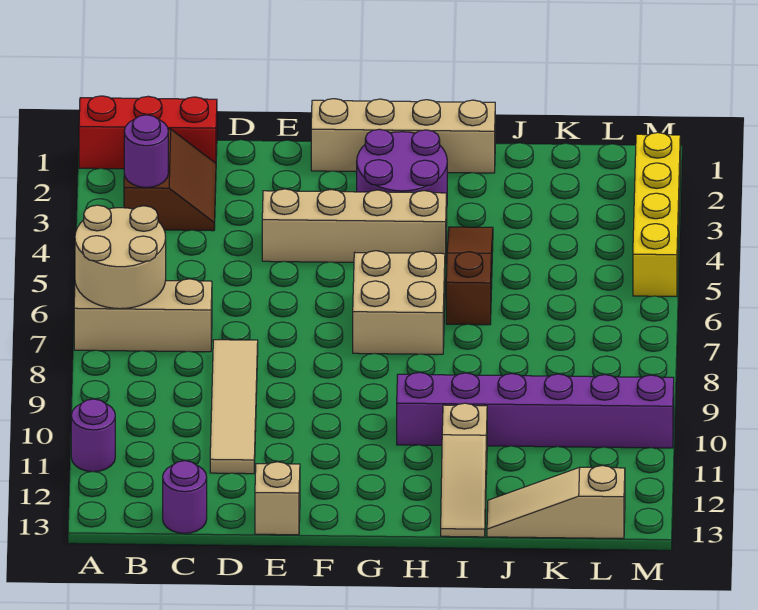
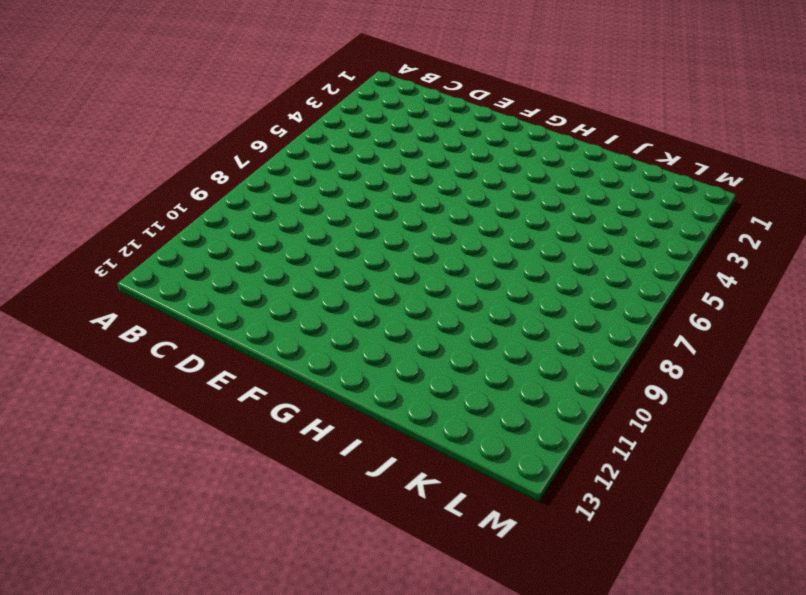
none -> red 1x3 brick [79,96,217,169]
none -> tan 1x3 brick [74,279,212,352]
none -> purple 1x1 round brick [71,399,115,472]

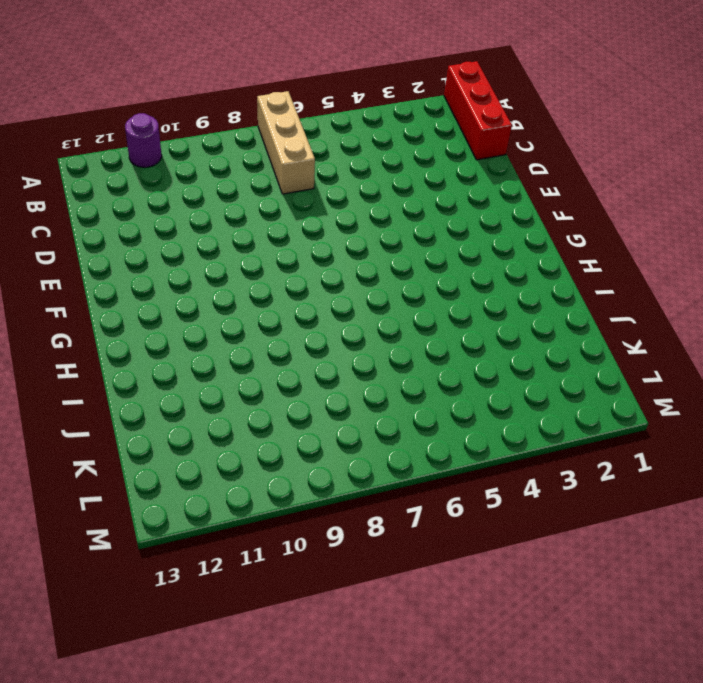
none -> brown 2x2 slope [124,129,216,231]
none -> purple 1x1 round brick [163,461,207,533]
none -> tan 1x4 tile [210,340,258,474]

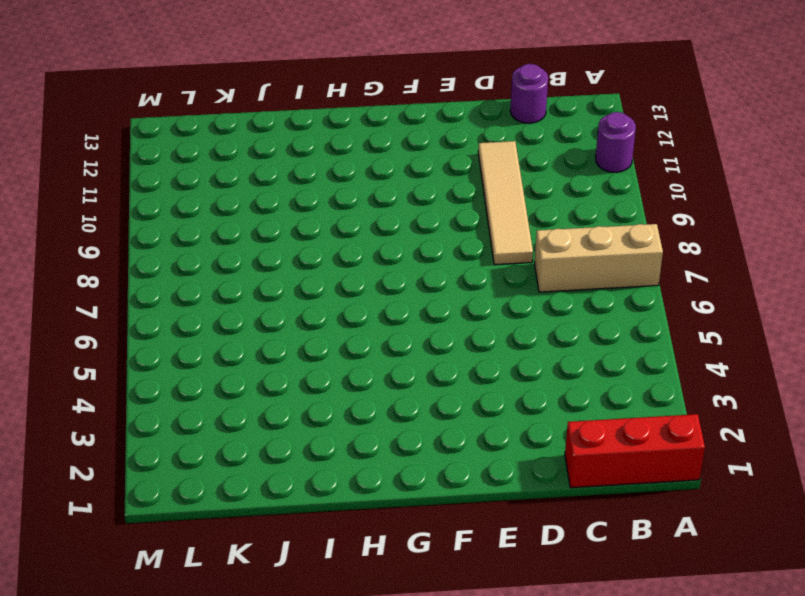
none -> brown 2x2 slope [124,129,216,231]
none -> tan 1x4 brick [262,189,447,263]
none -> tan 1x1 brick [255,462,300,535]

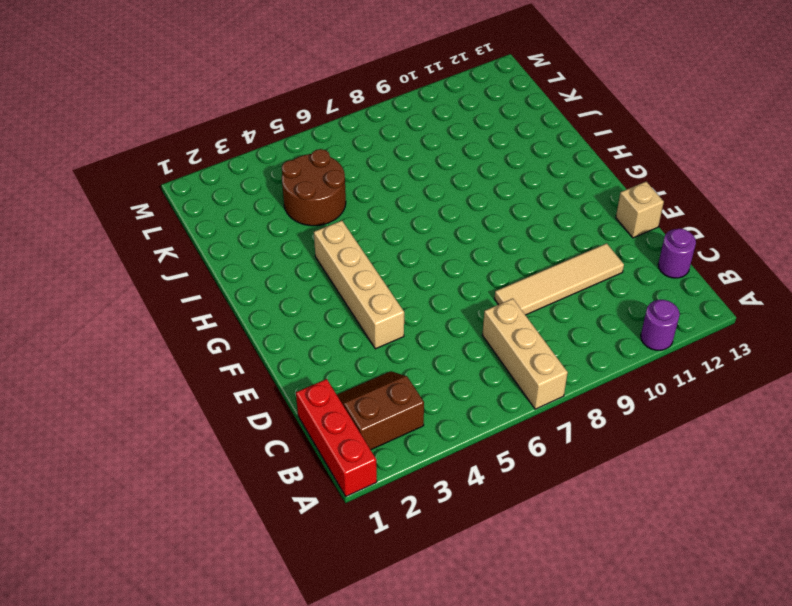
brown 2x2 round brick [282,149,346,226] -> none
none -> tan 1x4 brick [311,99,495,173]
none -> purple 2x2 round brick [357,129,447,193]
none -> tan 2x2 brick [353,251,445,354]

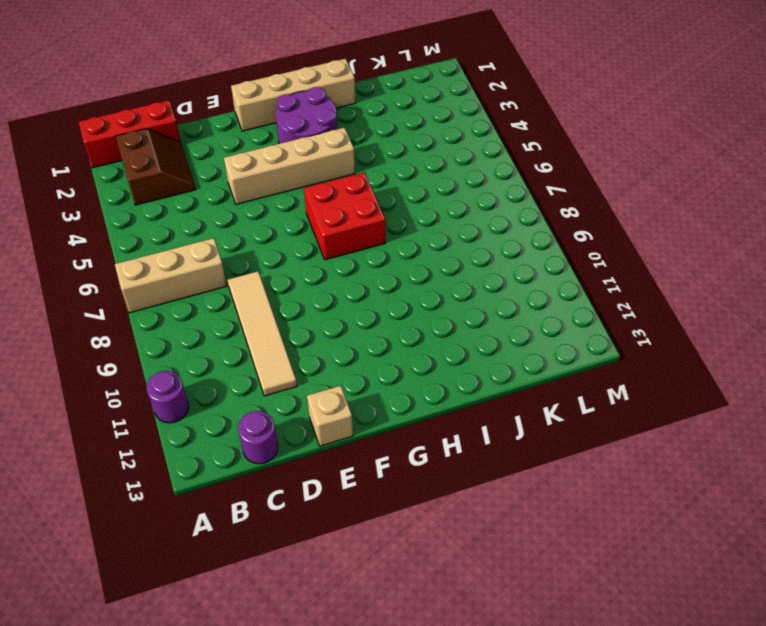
red 2x2 brick [304,172,385,260] -> tan 2x2 brick [353,251,445,354]
none -> purple 1x6 brick [397,372,674,448]
none -> brown 1x3 slope [446,227,493,325]
none -> tan 1x3 slope [441,403,487,537]

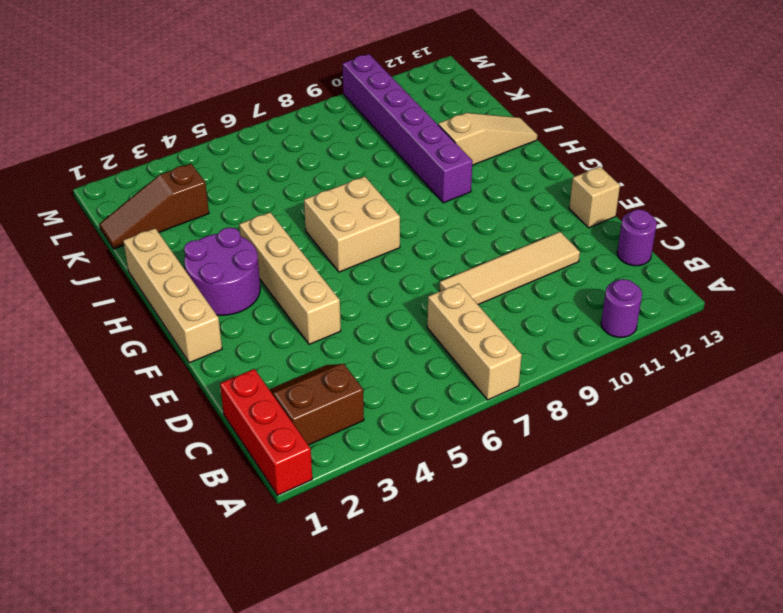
brown 1x3 slope [99,164,209,249] -> brown 1x3 slope moved to [446,227,493,325]
none -> tan 1x3 slope [487,466,625,539]
none -> yellow 1x4 brick [633,133,680,297]
none -> tan 2x2 round brick [75,205,166,309]

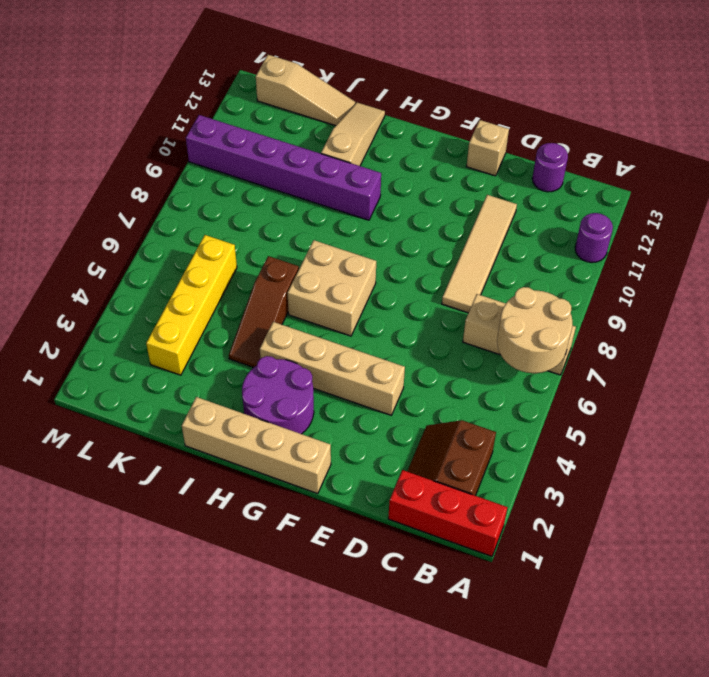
yellow 1x4 brick [146,235,237,375] -> yellow 1x4 brick moved to [633,133,680,297]
none -> purple 1x1 round brick [124,115,168,188]

